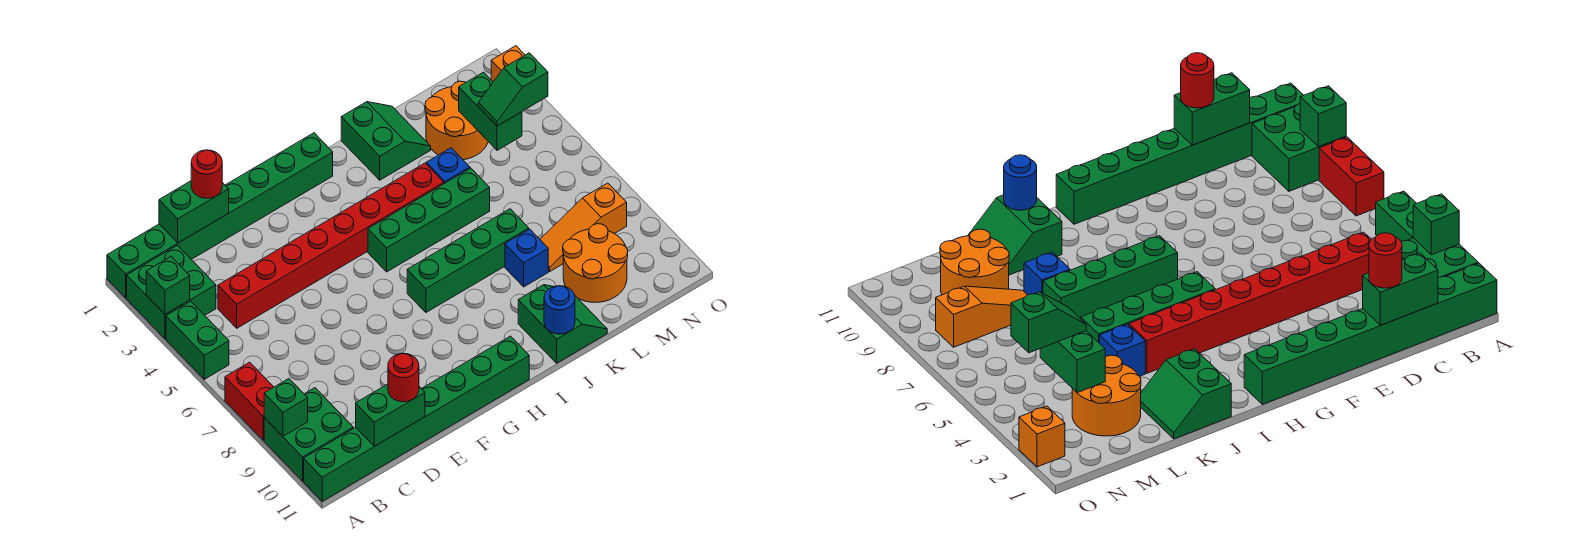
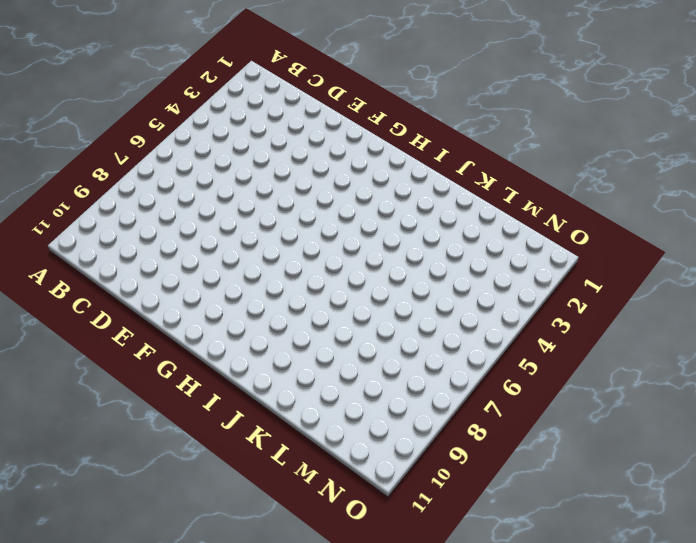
none -> green 1x8 brick [107,133,333,298]
none -> green 2x2 brick [127,245,216,339]
none -> green 1x2 brick [166,301,229,379]

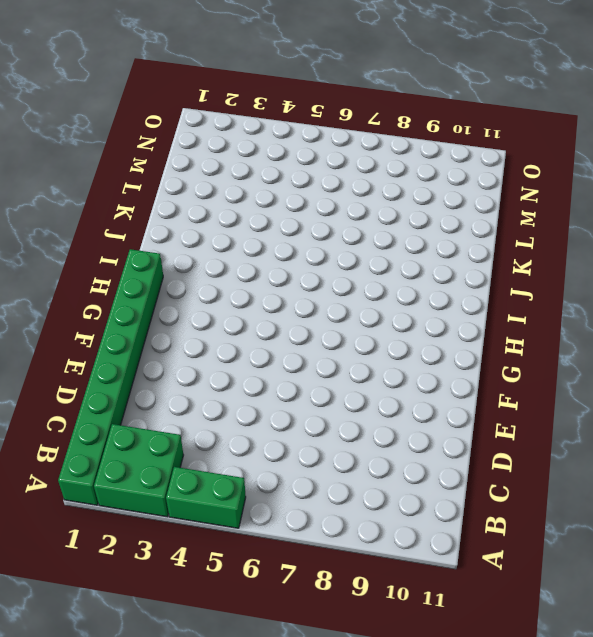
none -> red 1x2 brick [225,362,273,440]
none -> green 2x2 brick [264,388,353,481]
none -> green 1x8 brick [304,336,529,501]

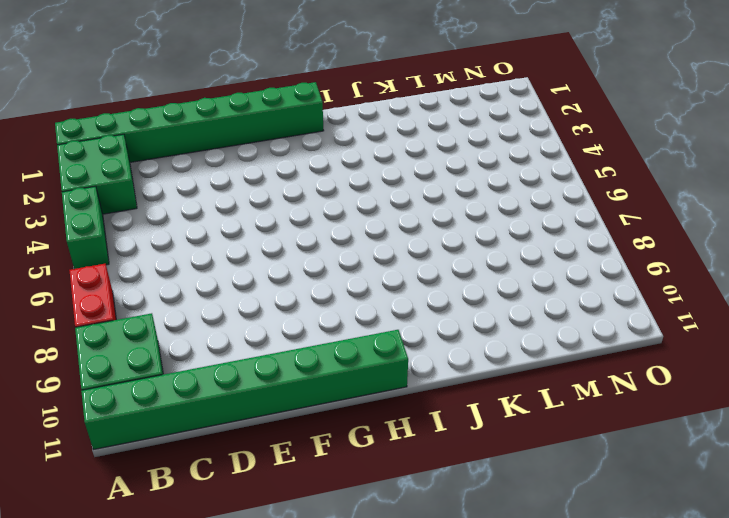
none -> red 1x8 brick [218,163,444,328]
none -> green 1x4 brick [368,168,490,272]
none -> green 1x4 brick [407,209,529,312]

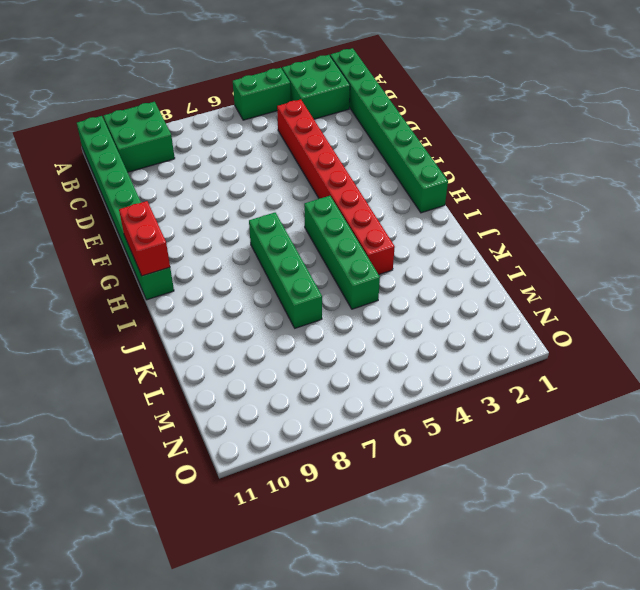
red 1x2 brick [119,201,170,276] -> red 1x2 brick turned to [225,362,273,440]
none -> green 2x2 slope [341,102,431,180]
none -> green 2x2 slope [518,285,607,363]
none -> blue 1x1 brick [426,148,470,183]

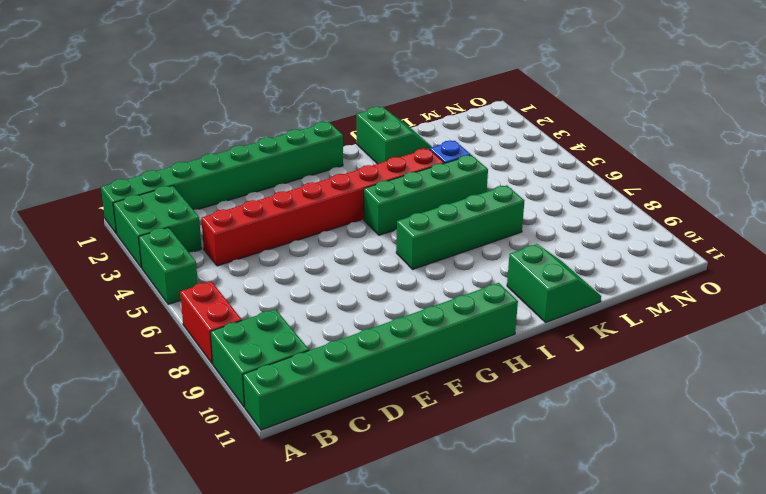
none -> blue 1x1 brick [505,229,548,287]
none -> orange 2x2 round brick [425,81,488,160]
none -> orange 1x3 slope [540,183,627,271]

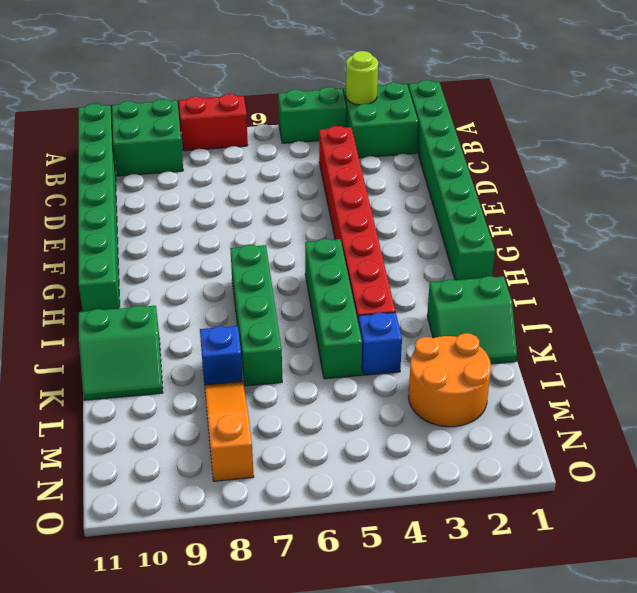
lime 1x1 round brick [346,51,378,105] -> green 1x1 brick [146,257,190,314]
none -> orange 2x2 round brick [563,224,628,302]
none -> orange 1x1 brick [491,46,525,82]
none -> green 1x1 brick [264,379,308,436]

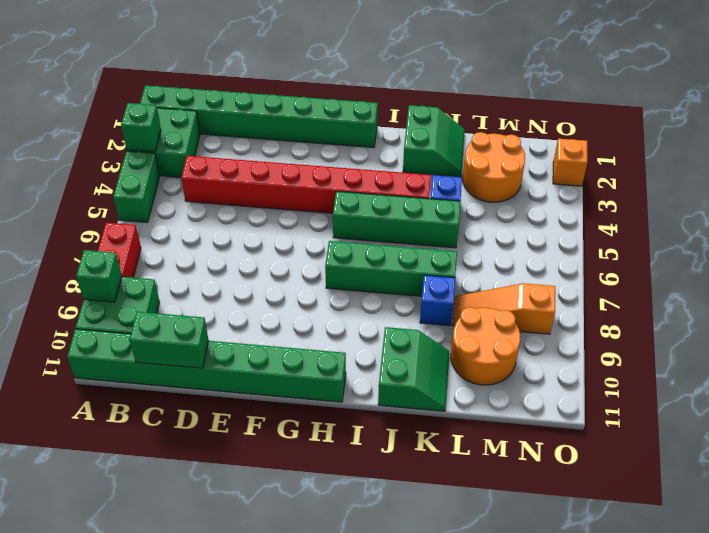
none -> green 1x2 brick [159,181,229,243]
none -> blue 1x1 round brick [544,286,575,334]
none -> green 1x2 brick [459,72,522,150]

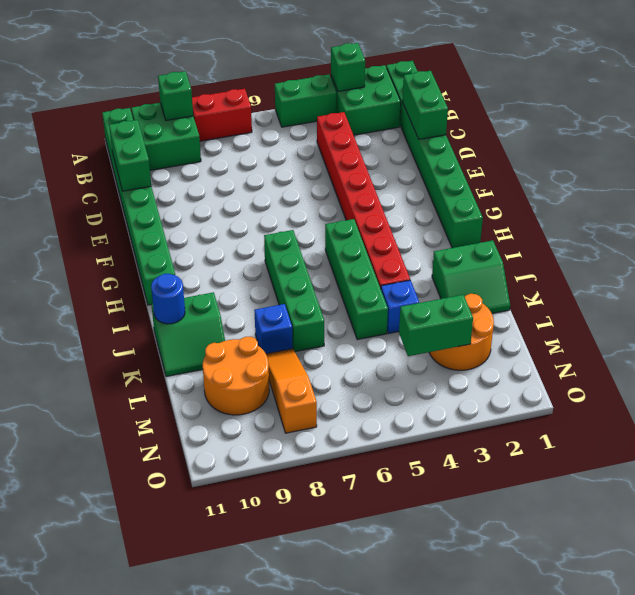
none -> orange 1x1 brick [491,46,525,82]
none -> red 1x1 round brick [191,150,222,198]
none -> red 1x1 round brick [388,353,419,402]

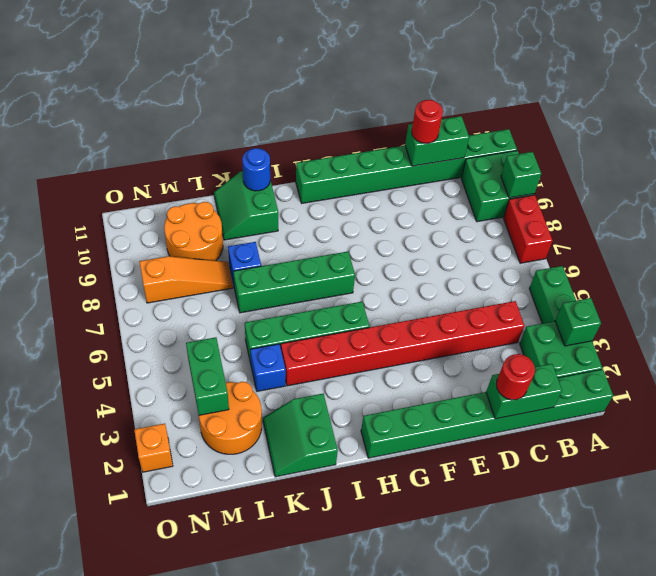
none -> green 1x2 slope [478,53,548,126]

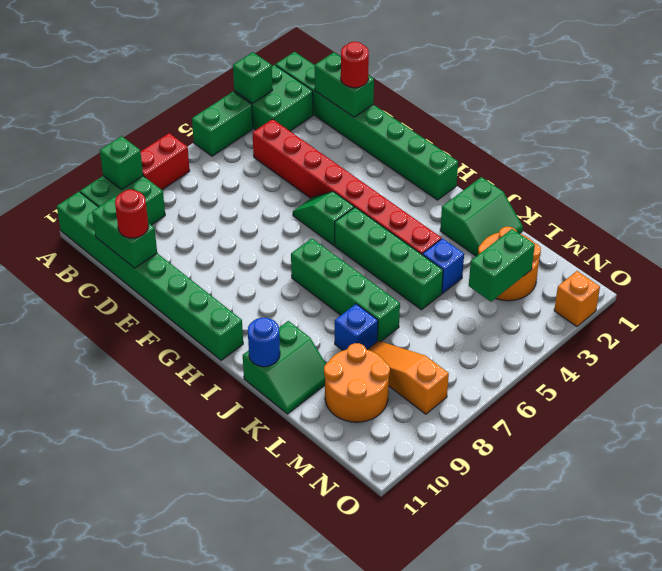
green 1x2 slope [293,192,354,245] -> green 1x2 slope moved to [478,53,548,126]

